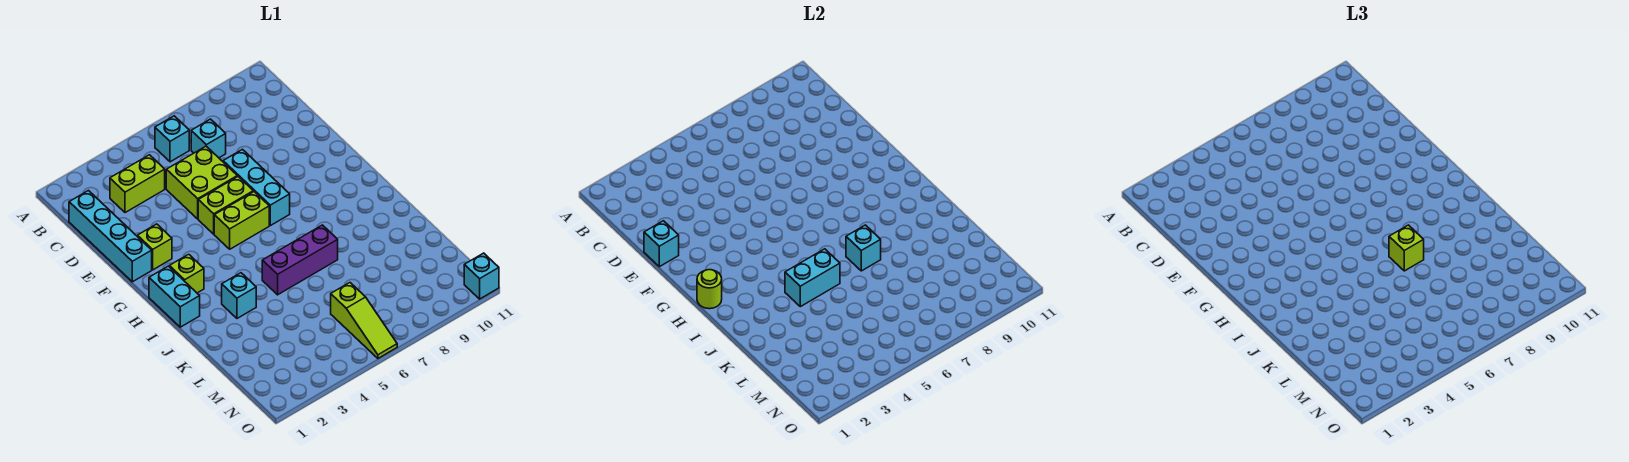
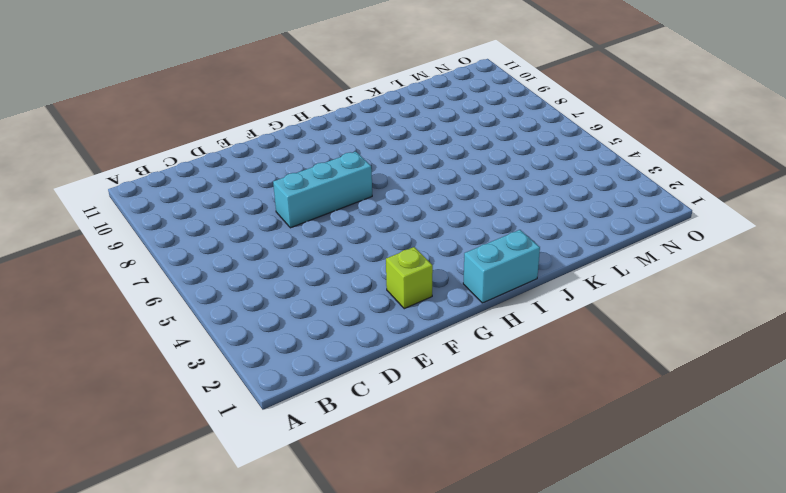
none -> cyan 1x1 brick [155,116,189,162]
none -> cyan 1x4 brick [69,191,152,282]
none -> lime 1x2 brick [110,155,165,213]

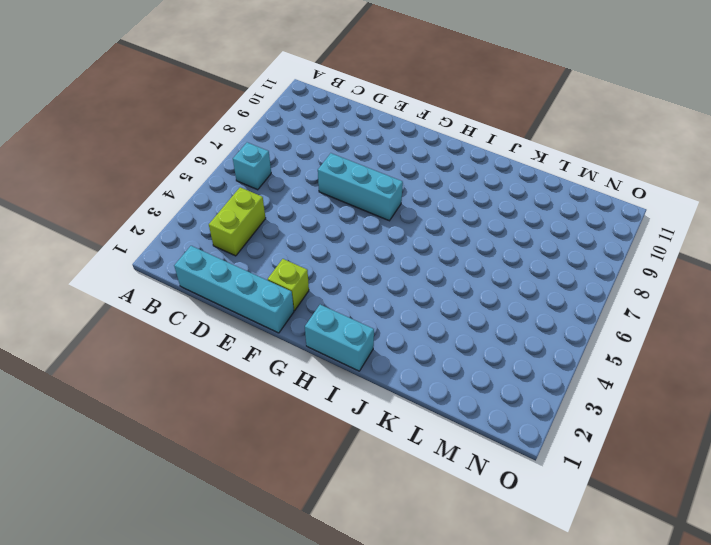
none -> cyan 1x1 brick [191,119,226,158]
none -> lime 2x2 brick [166,146,237,219]
none -> lime 1x2 brick [198,177,253,234]

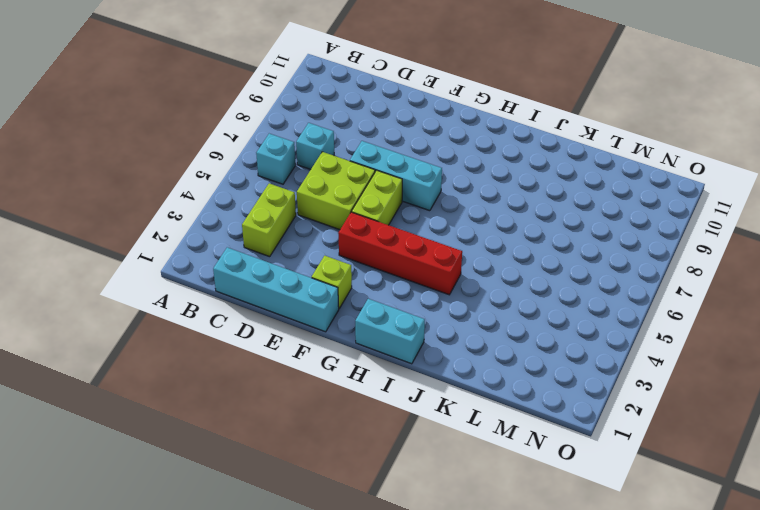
red 1x4 brick [338,212,462,295] -> none
none -> lime 1x2 brick [214,192,269,249]
none -> lime 1x1 brick [169,254,204,293]
none -> cyan 1x1 brick [222,273,256,318]

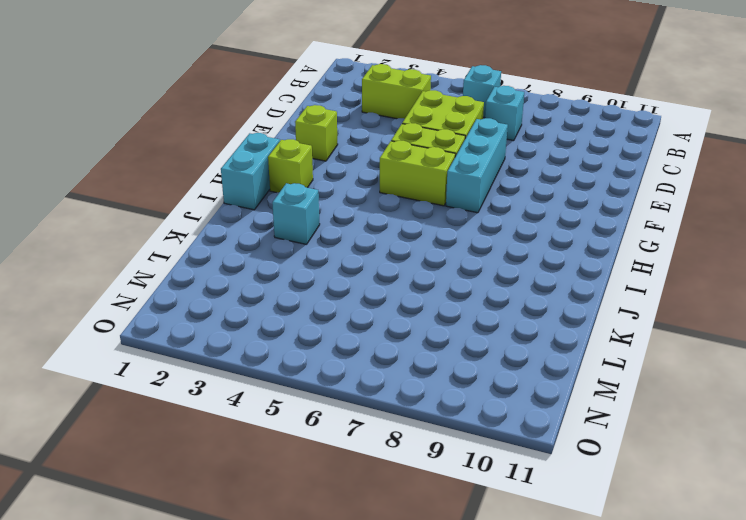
none -> cyan 1x4 brick [69,191,152,282]
none -> purple 1x3 brick [262,225,338,295]
none -> lime 1x3 slope [331,283,397,358]

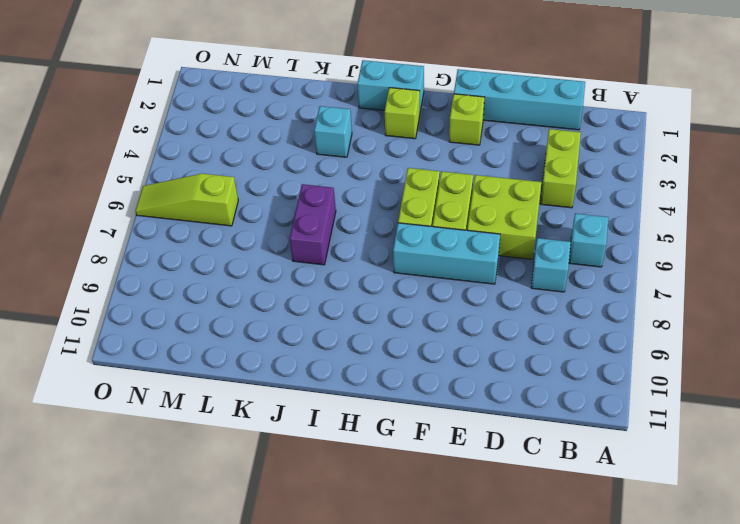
purple 1x2 brick [290,184,336,265] -> purple 1x3 brick [262,225,338,295]
none -> cyan 1x1 brick [464,253,499,299]
none -> cyan 1x1 brick [644,221,679,267]
none -> lime 1x1 round brick [697,270,722,309]

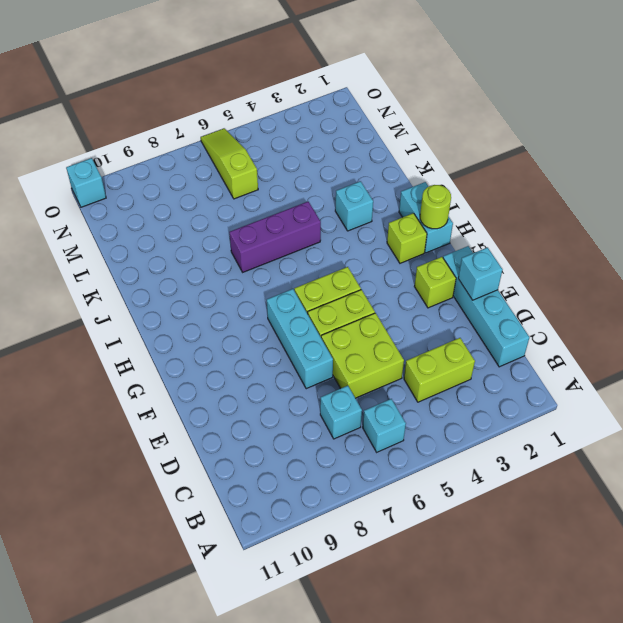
none -> cyan 1x2 brick [785,249,840,307]
none -> cyan 1x1 brick [846,225,881,271]
none -> lime 1x1 brick [1389,225,1424,271]

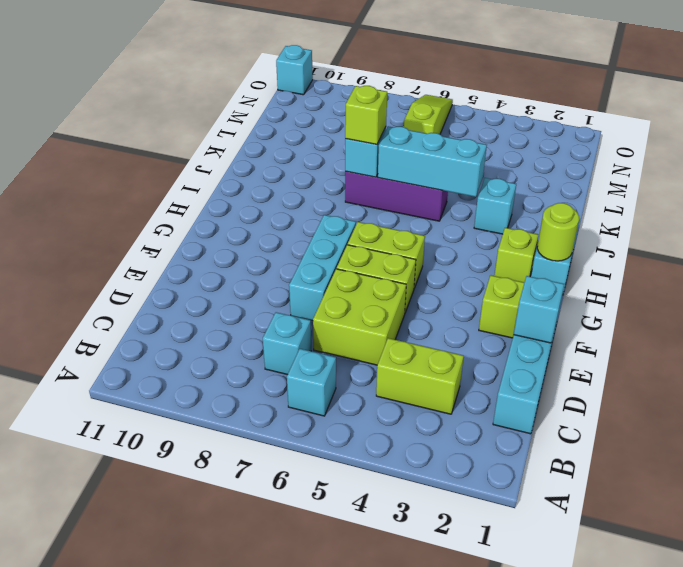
cyan 1x3 brick [378,126,487,197] -> cyan 1x2 brick [785,249,840,307]

